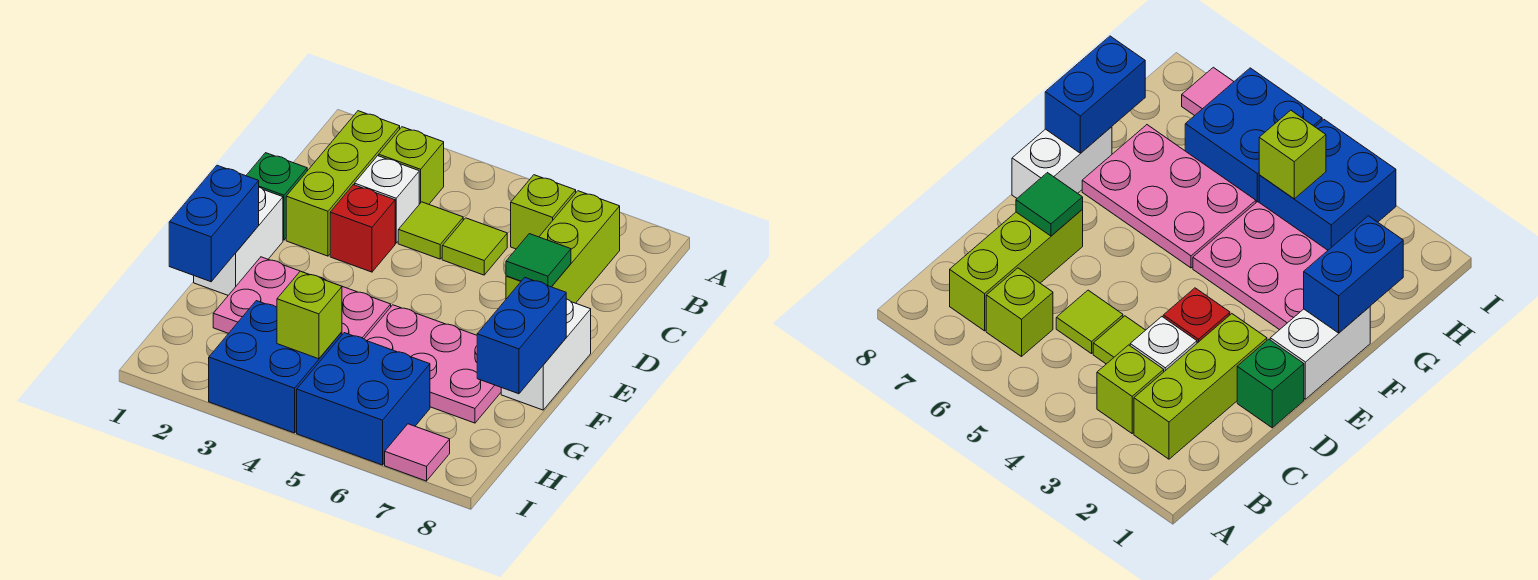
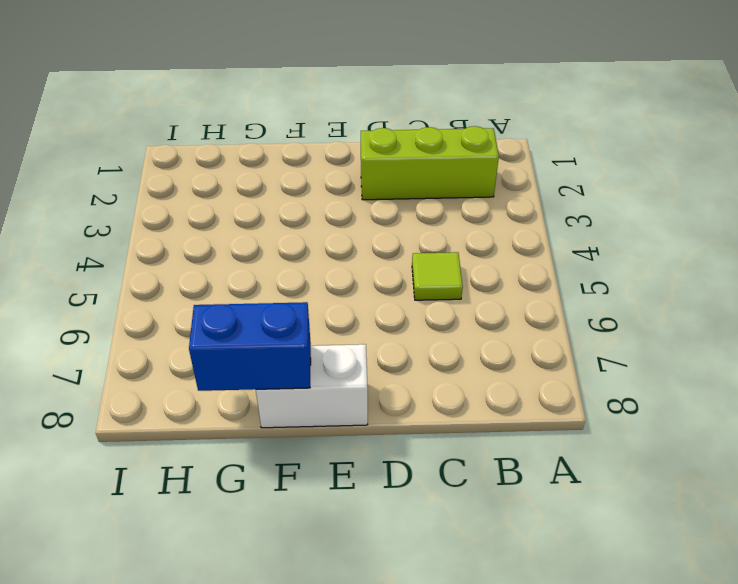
none -> lime 1x1 brick [379,127,444,204]
none -> lime 1x1 brick [511,175,576,249]
none -> lime 1x3 brick [506,191,620,303]

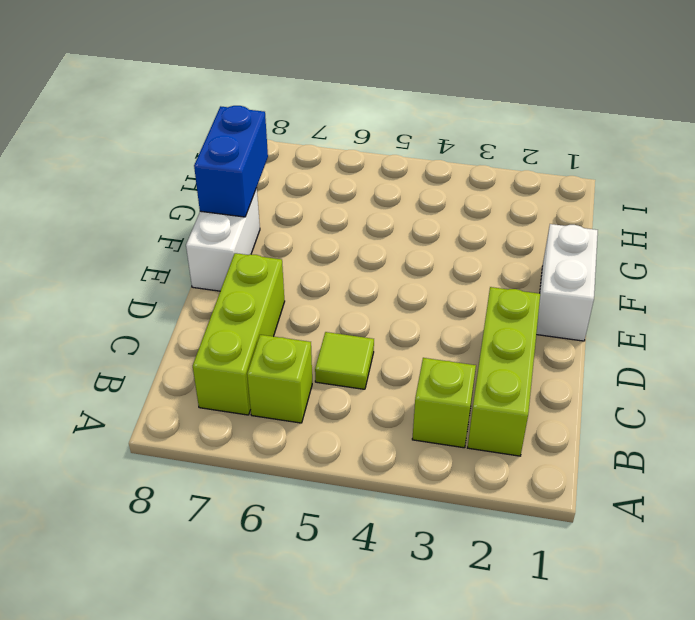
none -> white 1x1 brick [355,156,419,243]
none -> lime 1x1 tile [398,202,463,259]
none -> green 1x1 brick [246,153,307,240]

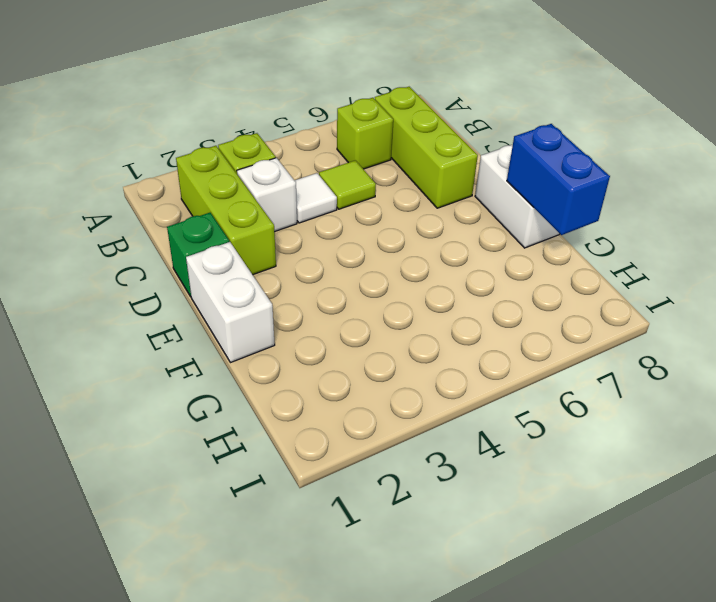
white 1x1 tile [295,173,337,223] -> lime 1x1 tile [398,202,463,259]
none -> red 1x1 brick [330,185,395,272]
none -> pink 2x3 plate [213,257,391,339]
none -> pink 2x3 plate [364,305,501,423]

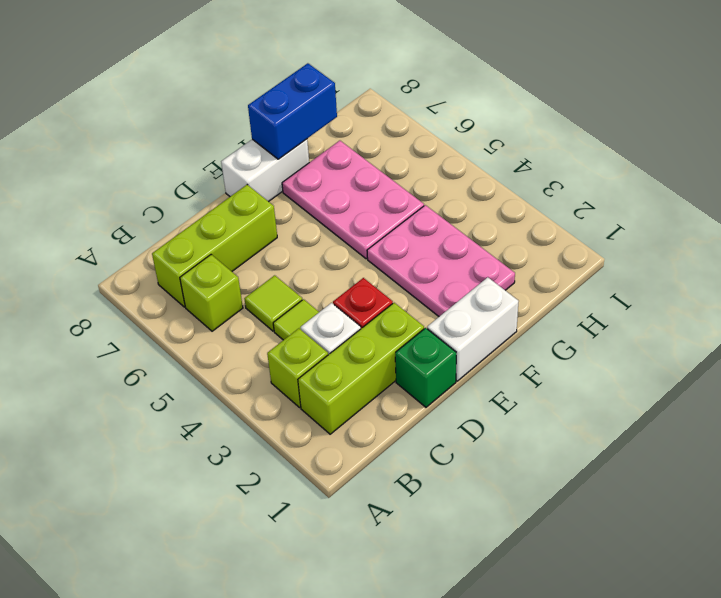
none -> blue 2x2 brick [209,301,342,433]
none -> blue 2x2 brick [297,333,430,465]
none -> pink 1x1 tile [385,424,450,481]

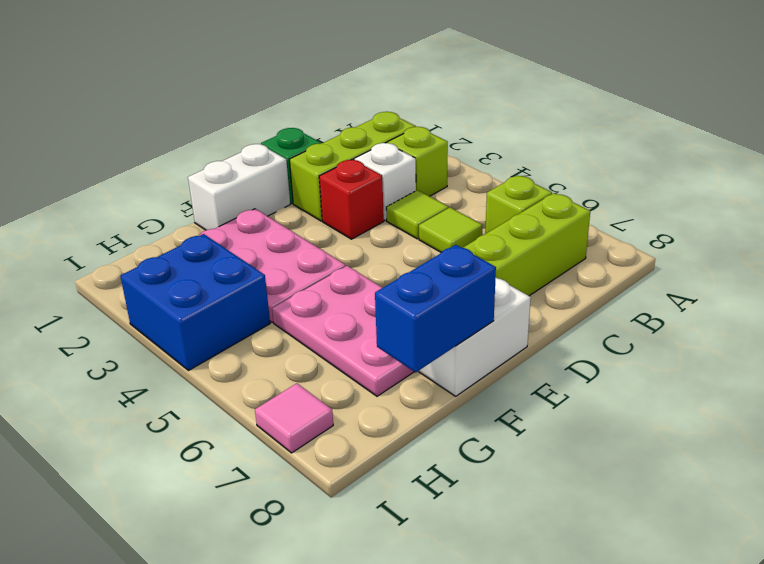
none -> blue 2x2 brick [297,333,430,465]
none -> green 1x1 tile [506,234,571,287]
none -> blue 1x2 brick [169,165,259,282]

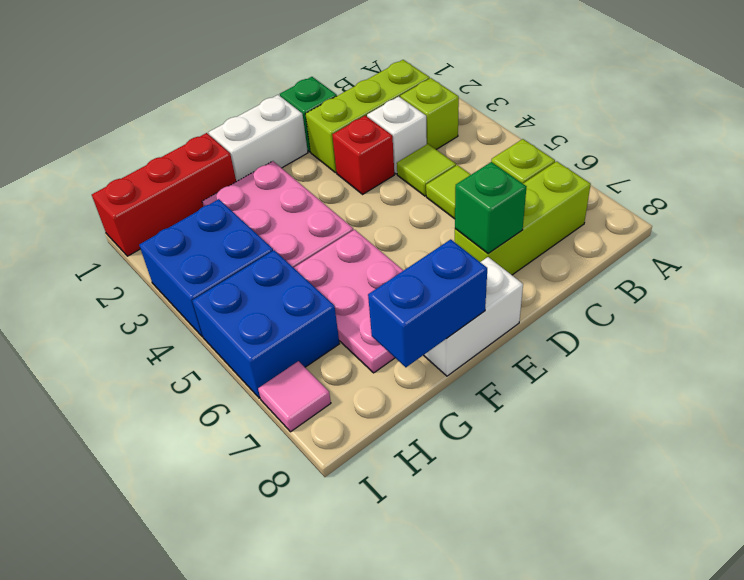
green 1x1 brick [455,162,526,253] -> green 1x1 tile [506,234,571,287]
red 1x3 brick [92,133,236,256] -> none
none -> blue 1x2 brick [169,165,259,282]
none -> lime 1x1 brick [277,271,342,359]

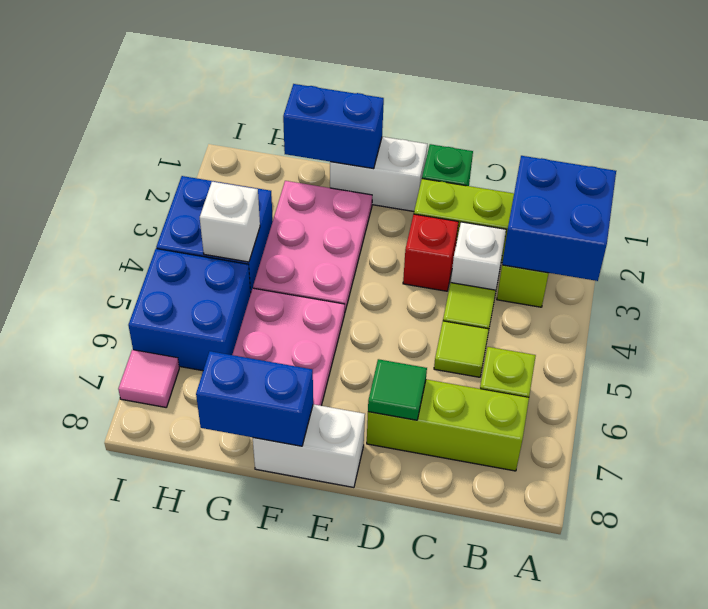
blue 2x2 brick [502,156,616,281] -> none
white 1x1 brick [200,182,260,262] -> lime 1x1 brick [277,271,342,359]

